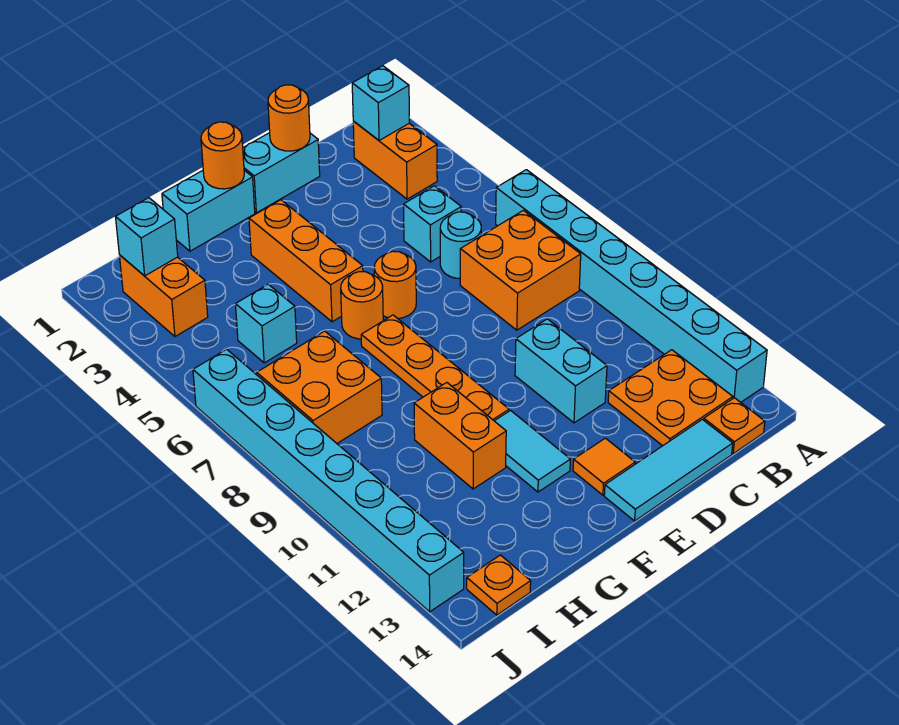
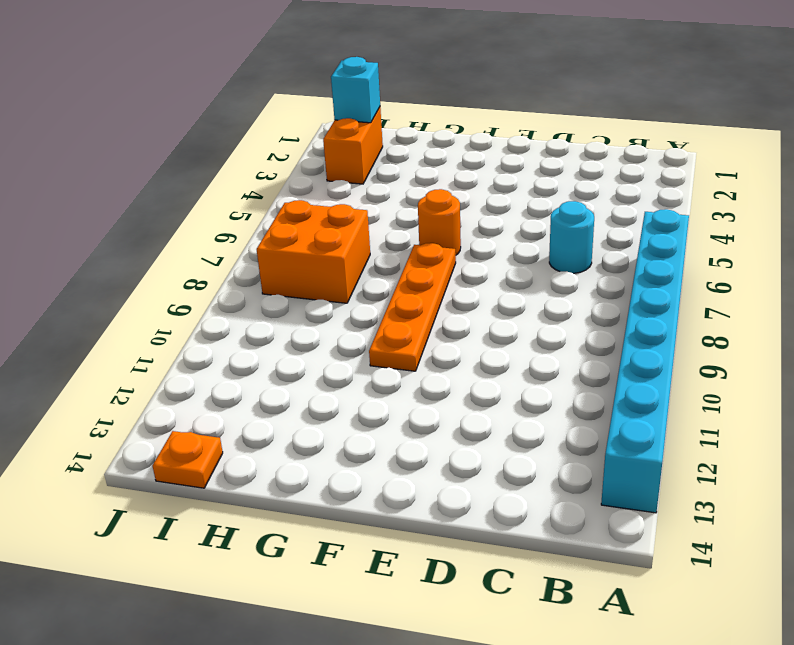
none -> orange 1x2 brick [353,121,437,199]
none -> orange 2x2 brick [460,210,581,330]
none -> orange 2x2 plate [608,350,733,446]

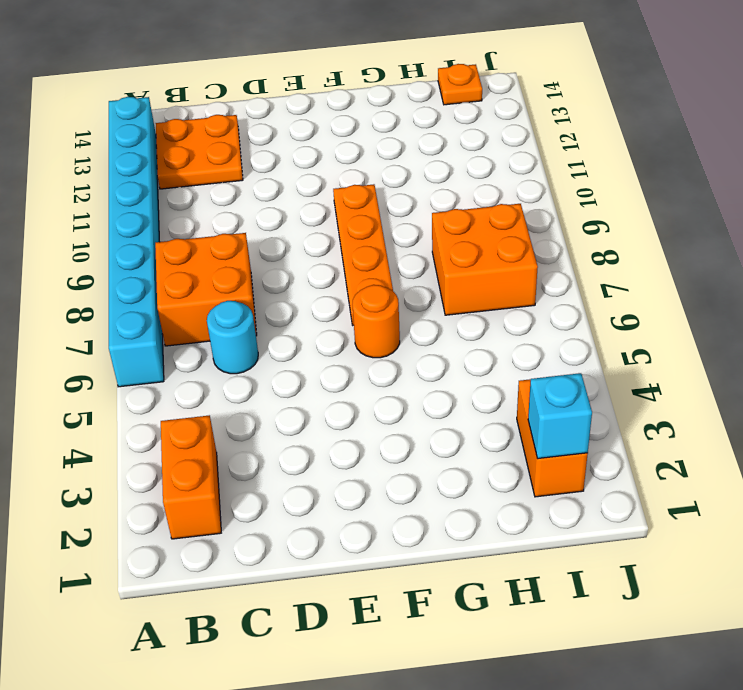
none -> orange 1x1 plate [704,398,765,454]
none -> cyan 1x1 brick [404,186,461,262]
none -> cyan 1x3 tile [604,419,733,521]

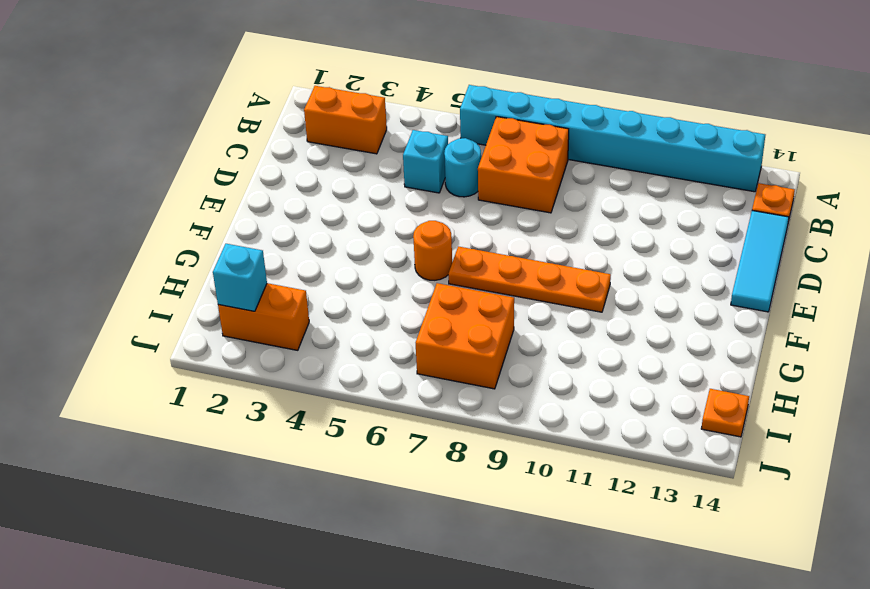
none -> orange 2x2 plate [608,350,733,446]
none -> cyan 1x2 brick [243,133,320,213]
none -> cyan 1x2 brick [515,319,607,423]

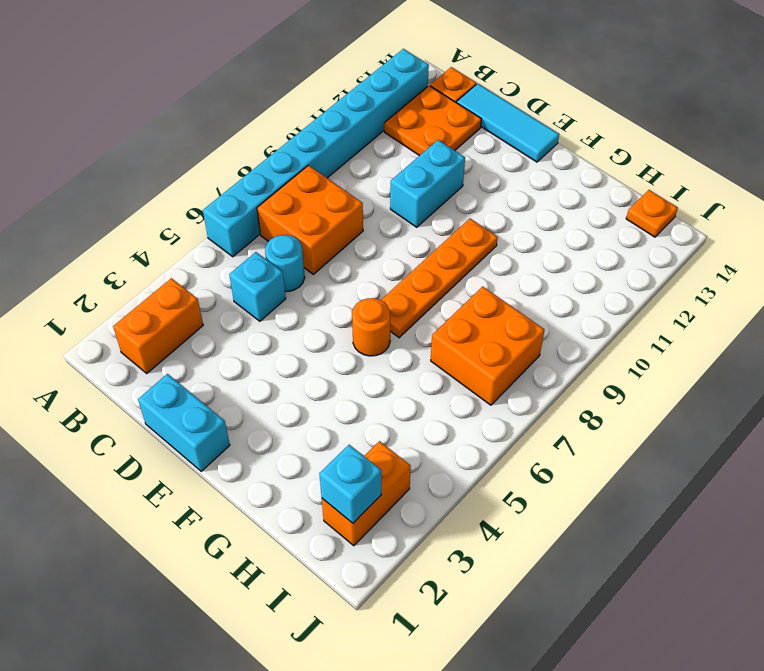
none -> orange 1x1 round brick [374,251,416,319]
none -> orange 1x1 tile [573,438,635,495]
none -> cyan 1x2 brick [162,170,255,251]

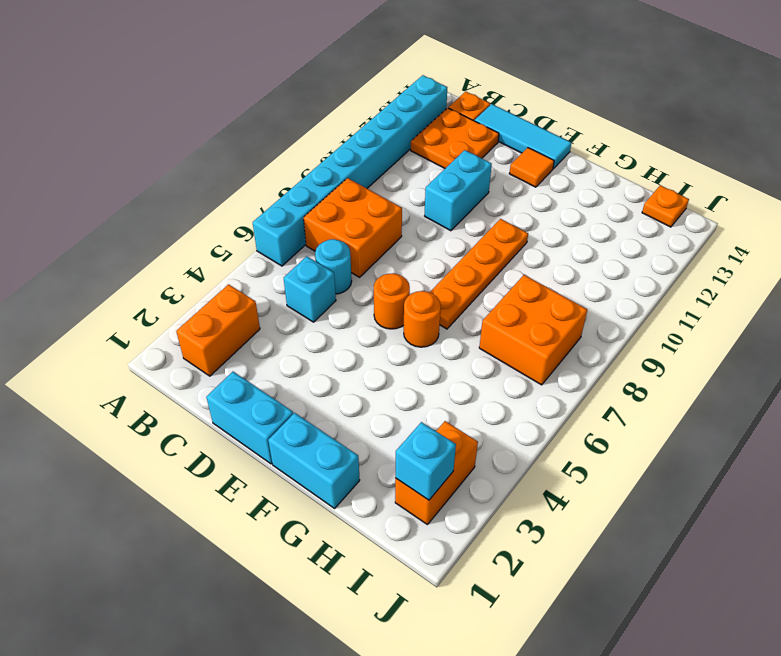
none -> orange 1x3 brick [249,200,363,322]
none -> cyan 1x2 tile [495,411,570,492]
none -> orange 1x2 brick [414,383,506,489]

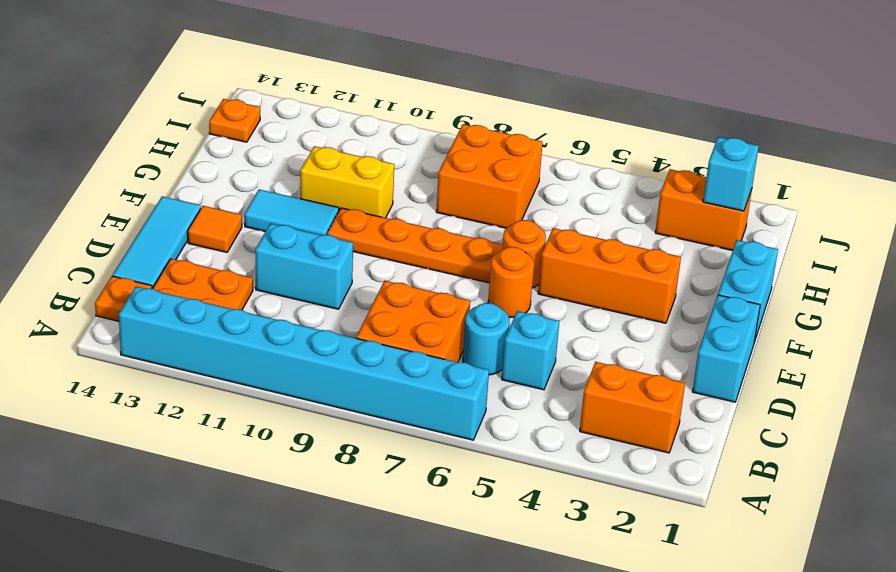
yellow 1x2 brick [300,146,394,218] -> orange 1x2 brick [414,383,506,489]
none -> cyan 1x1 brick [235,284,297,363]
none -> cyan 1x8 brick [193,349,464,612]
none -> cyan 1x1 brick [352,66,409,140]

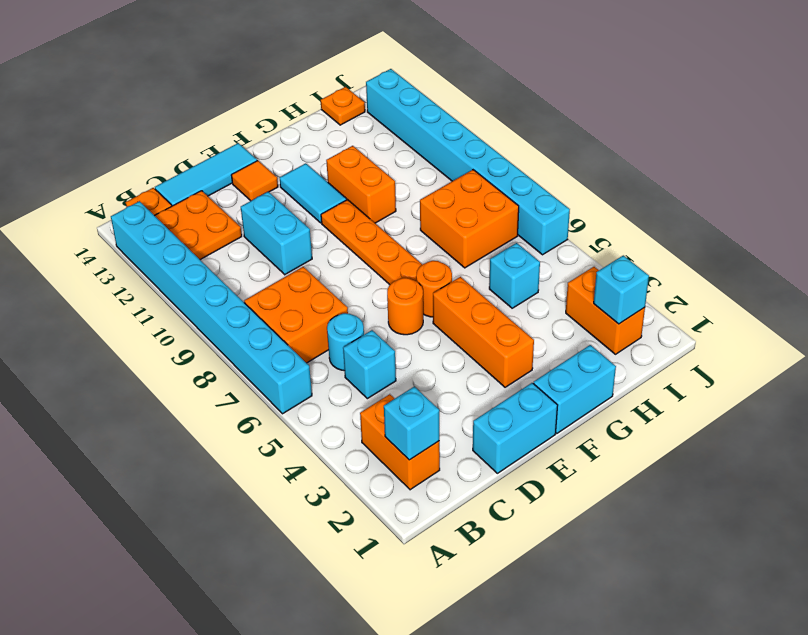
none -> orange 1x1 round brick [268,85,310,151]
none -> orange 1x1 round brick [201,122,244,189]

